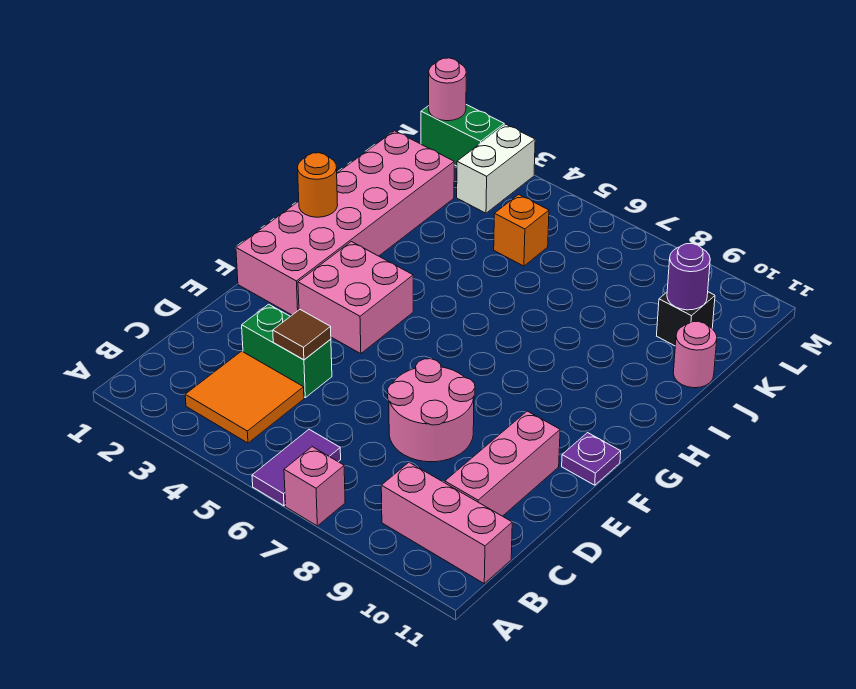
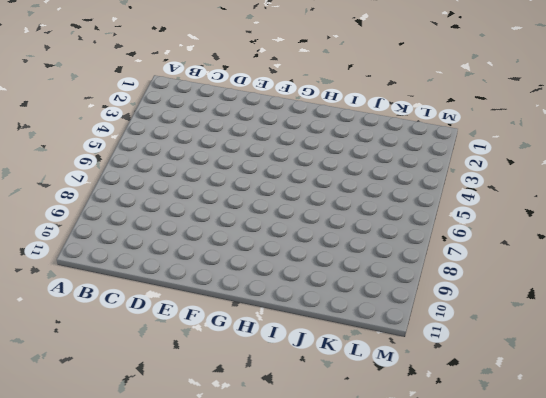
none -> purple 1x2 tile [252,429,341,506]
none -> pink 1x1 brick [284,447,345,526]
none -> orange 2x2 tile [185,351,304,443]

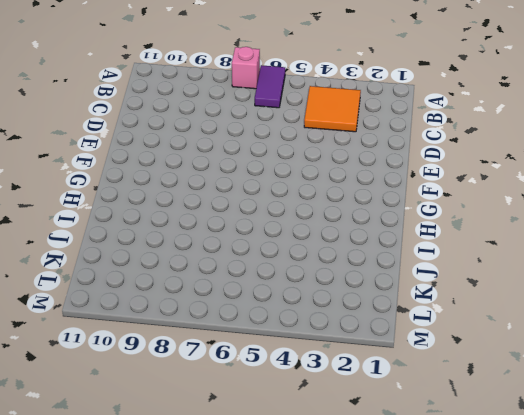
none -> pink 1x3 brick [381,462,512,583]
none -> pink 1x3 brick [445,411,560,516]
none -> green 1x2 brick [242,304,332,398]

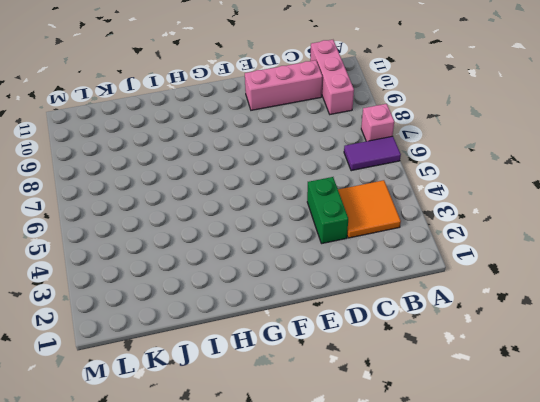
none -> pink 2x2 round brick [388,359,475,462]
none -> pink 2x6 brick [236,131,454,315]
none -> pink 2x2 brick [298,242,413,354]

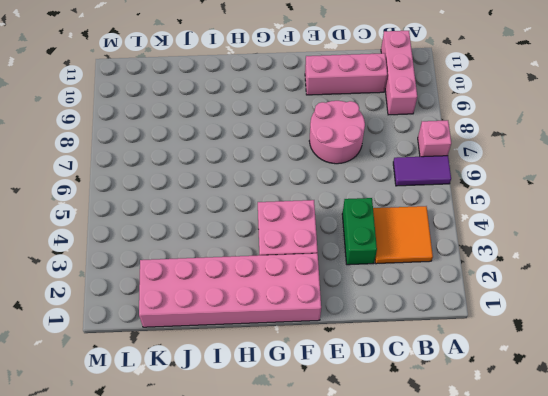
none -> purple 1x1 plate [562,433,621,485]
none -> pink 1x1 round brick [673,321,717,388]
none -> orange 1x1 brick [494,195,549,266]

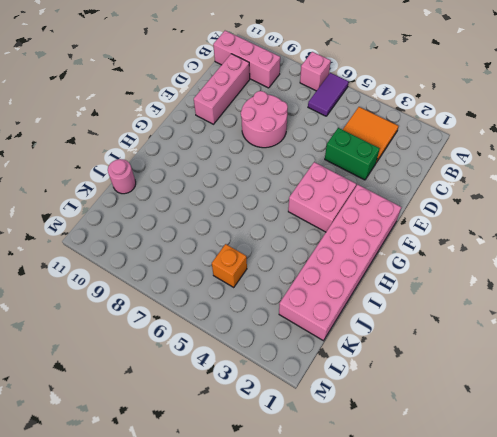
none -> purple 1x1 plate [562,433,621,485]
none -> black 1x1 brick [657,292,715,346]
none -> white 1x2 brick [457,124,535,213]

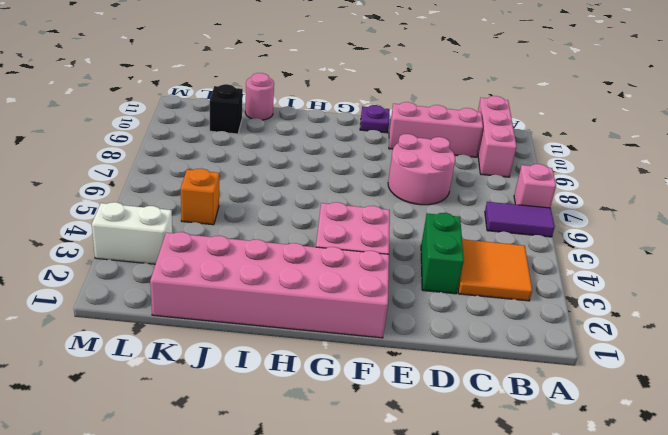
none -> green 1x2 brick [421,105,504,166]
none -> brown 1x1 tile [273,310,331,360]
none -> orange 1x1 round brick [298,153,338,217]

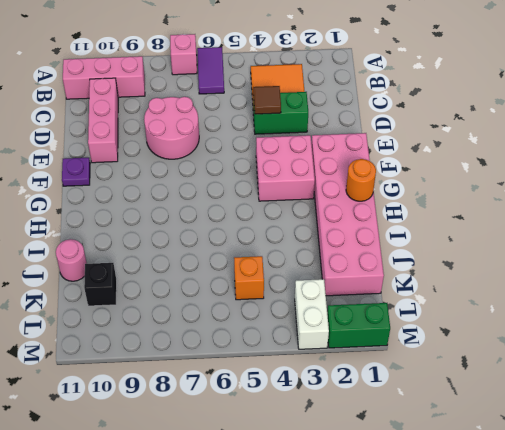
none -> purple 1x1 round brick [667,244,710,310]
none -> pink 1x1 round brick [429,58,466,121]

